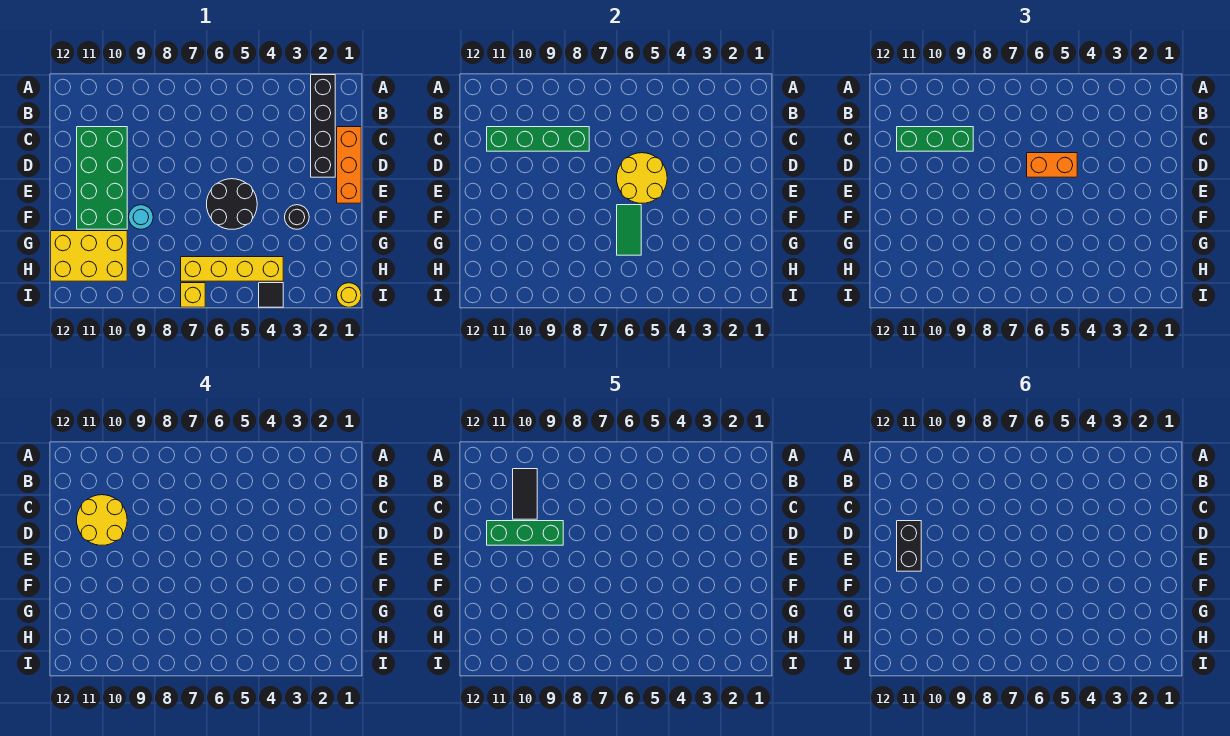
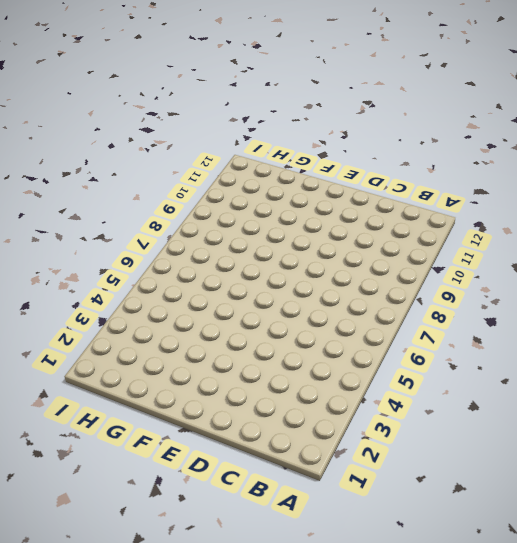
none -> black 1x4 brick [311,75,335,177]
none -> orange 1x3 brick [337,127,361,203]
none -> green 2x4 brick [77,127,127,229]

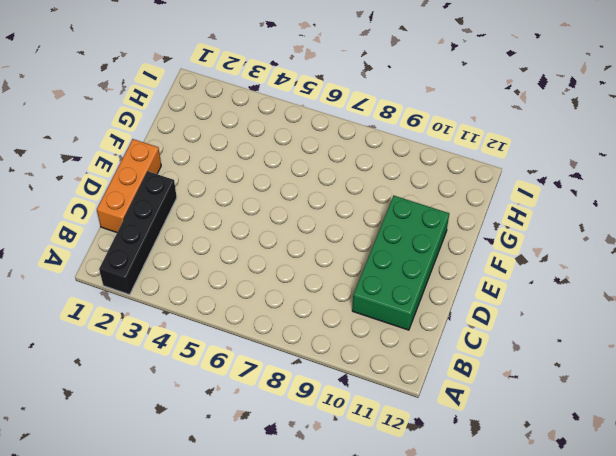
none -> black 2x2 round brick [207,179,257,229]
none -> black 1x1 round brick [285,205,309,229]
none -> cyan 1x1 round brick [129,205,153,229]

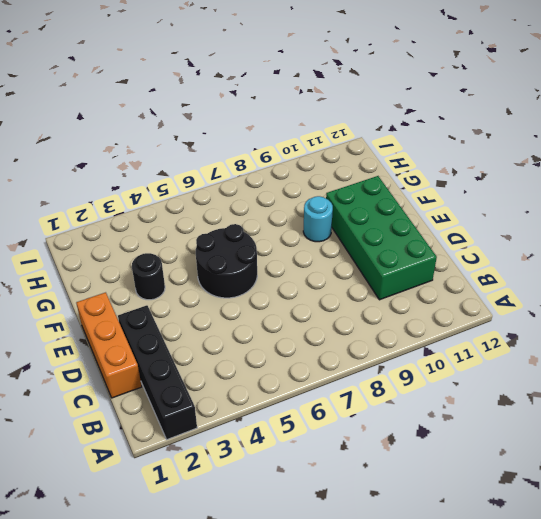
none -> yellow 2x3 brick [51,231,127,281]
none -> yellow 1x4 brick [181,257,283,281]
none -> yellow 1x1 round brick [337,283,361,307]

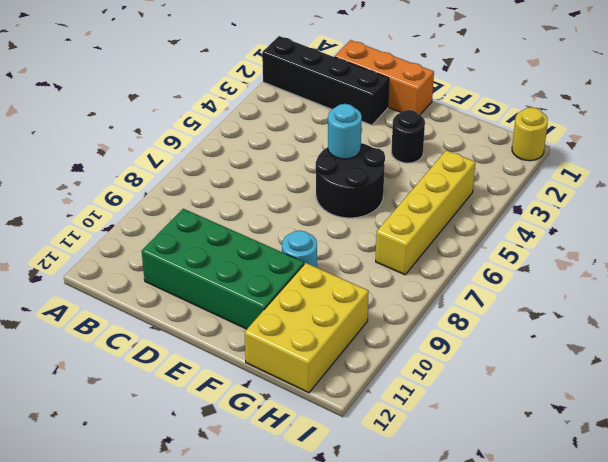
cyan 1x1 round brick [328,104,362,159] -> yellow 2x2 round brick [617,153,667,203]
none -> black 1x1 tile [259,283,283,307]
none -> yellow 1x1 brick [181,283,205,307]
none -> green 1x4 brick [487,127,589,151]

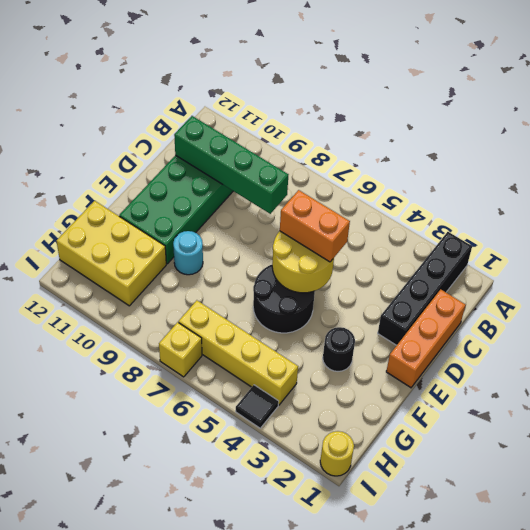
none -> green 1x2 tile [617,205,641,255]
none -> green 1x3 brick [897,127,973,151]
none -> yellow 2x2 round brick [77,495,127,545]

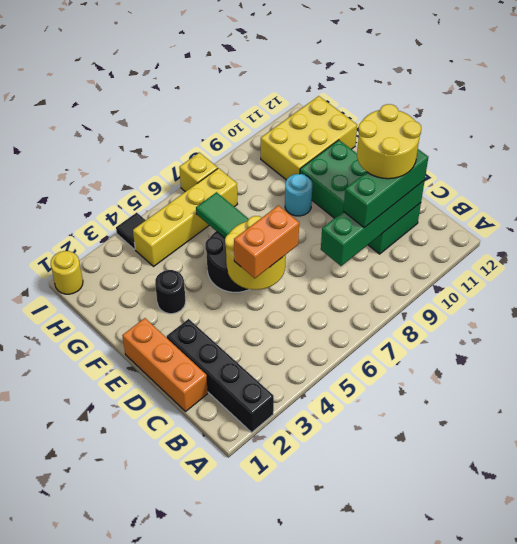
none -> black 1x2 tile [513,469,537,519]
none -> green 1x3 brick [487,521,563,545]
none -> black 1x2 brick [897,521,921,571]

